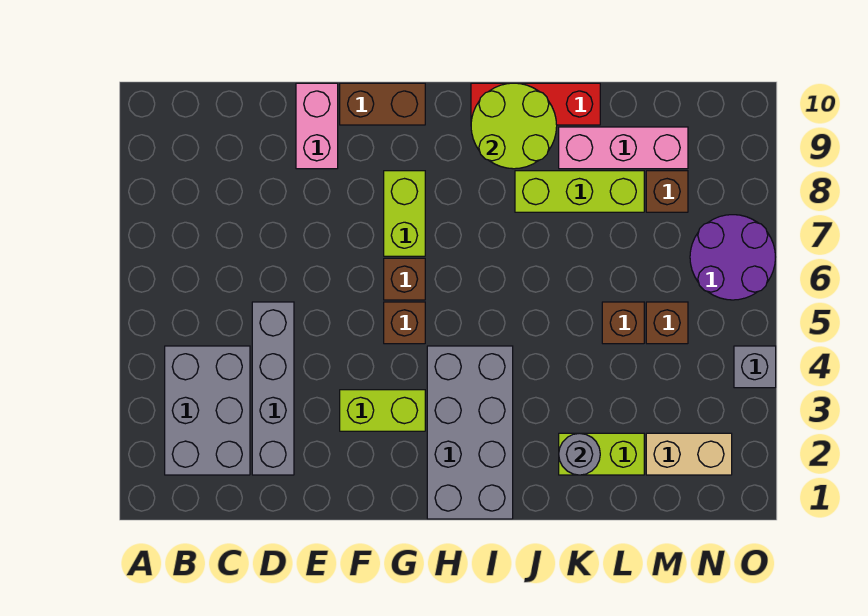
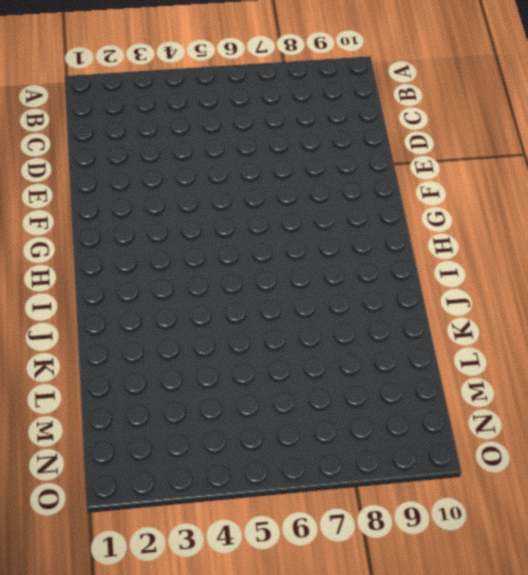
none -> grey 2x3 brick [165,346,250,475]
none -> grey 1x4 brick [252,302,294,475]
none -> pink 1x2 brick [296,83,338,169]

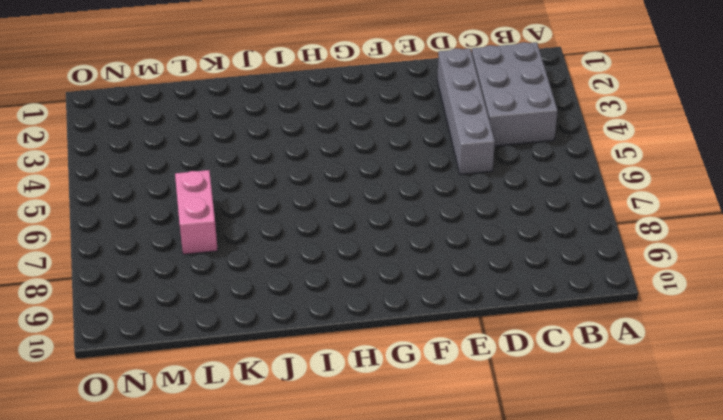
pink 1x2 brick [175,170,218,254] -> pink 1x2 brick moved to [296,83,338,169]
none -> lime 1x2 brick [340,390,425,431]
none -> brown 1x2 brick [340,83,425,125]
none -> brown 1x1 brick [384,302,425,344]

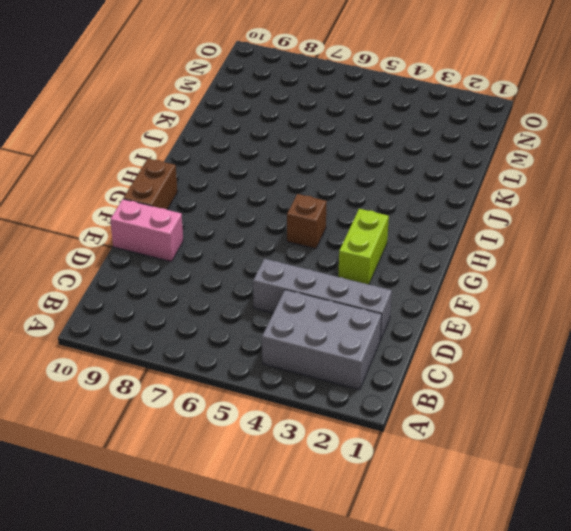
none -> brown 1x1 brick [384,258,425,300]
none -> lime 1x2 brick [384,171,425,256]
none -> grey 2x4 brick [427,346,513,519]

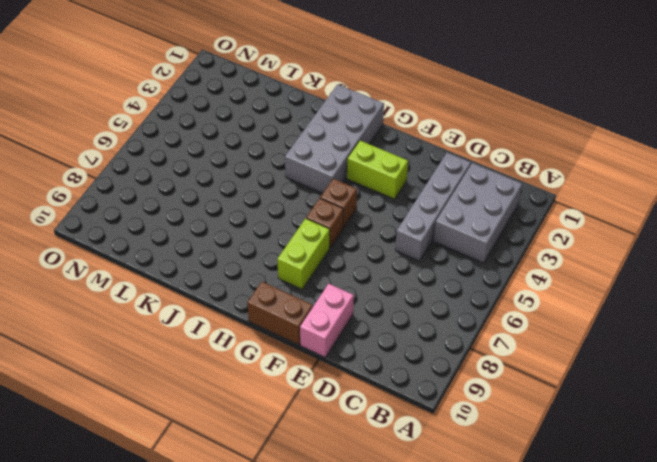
none -> red 1x3 brick [471,83,600,125]
none -> lime 1x3 brick [515,171,644,212]
none -> lime 1x2 brick [559,433,644,475]

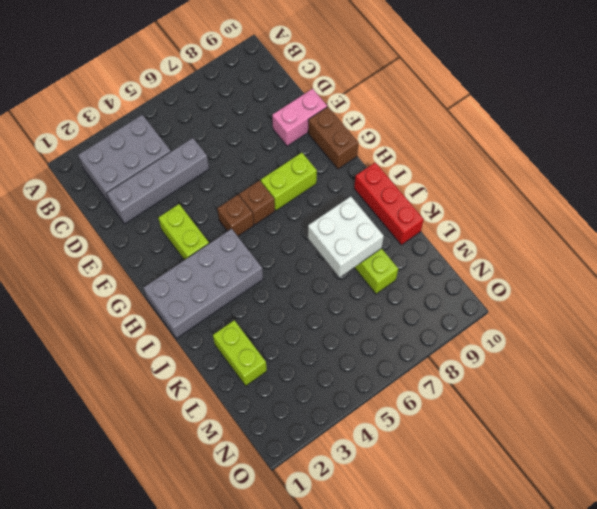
white 2x2 brick [308,196,384,277] -> none
none -> pink 1x3 brick [559,127,688,169]
none -> brown 1x1 brick [602,302,644,344]
none -> tan 1x2 brick [646,433,732,475]

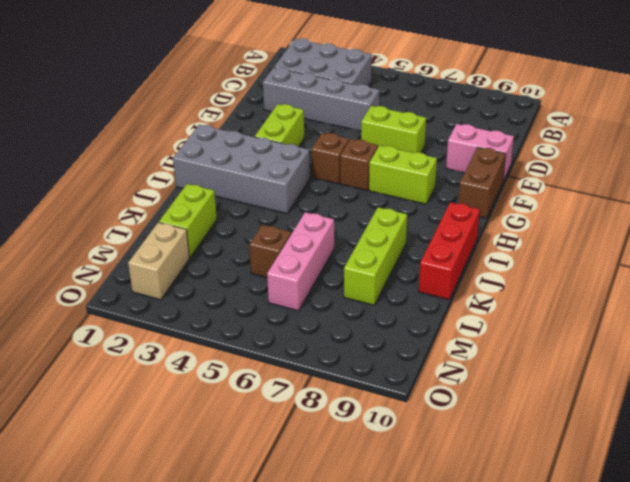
lime 1x2 brick [361,106,426,153] -> none
pink 1x3 brick [267,212,334,311] -> pink 1x3 brick moved to [559,127,688,169]
none -> brown 1x1 brick [646,302,688,344]
none -> brown 1x1 brick [646,171,688,212]
none -> purple 2x2 round brick [690,215,775,300]

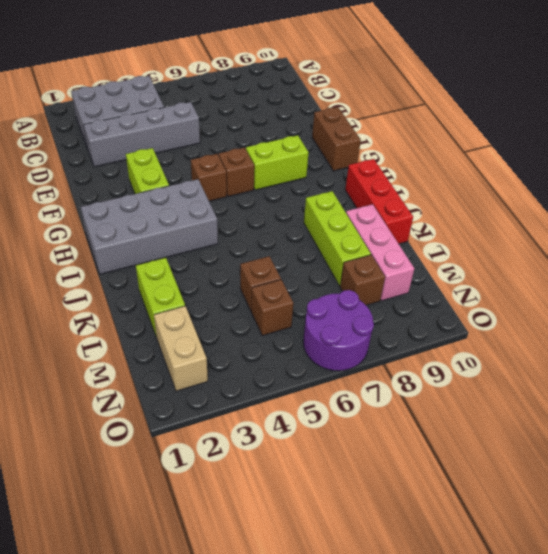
none -> pink 1x2 brick [296,83,338,169]
none -> grey 1x1 brick [734,346,776,388]
none -> lime 2x2 round brick [471,83,557,169]

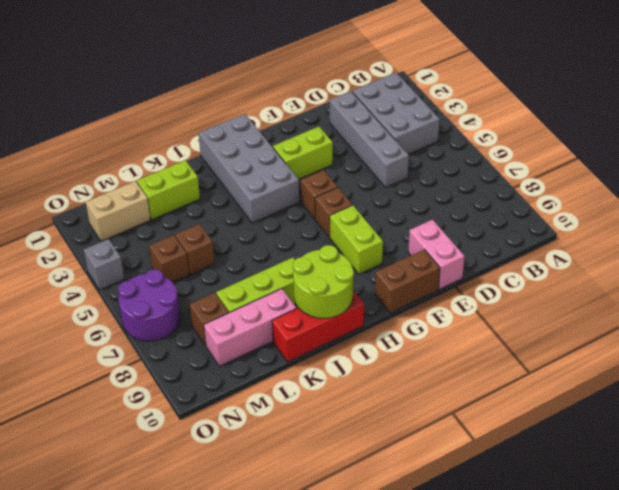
none -> grey 1x1 round brick [559,433,600,475]

